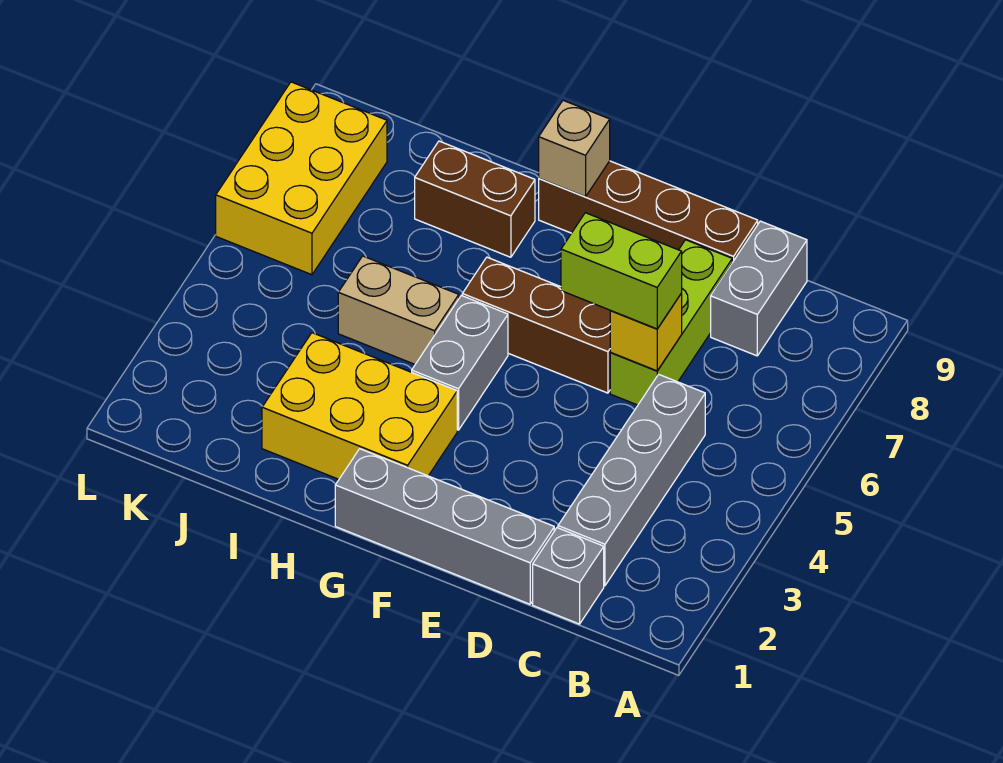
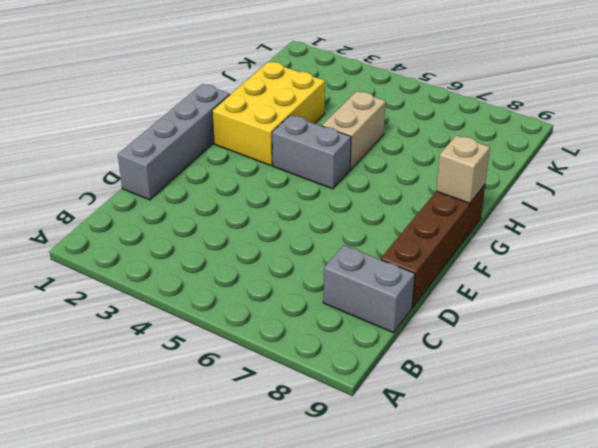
none -> grey 1x1 brick [533,528,604,624]
none -> grey 1x4 brick [558,374,705,586]
none -> lime 1x3 brick [610,240,732,405]

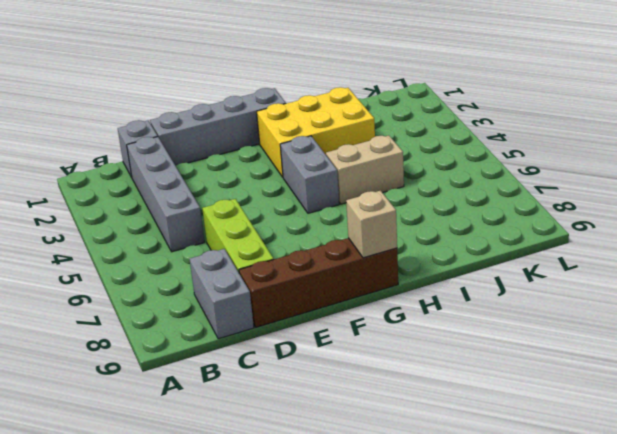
none -> brown 1x3 brick [462,257,611,393]
none -> brown 1x2 brick [415,141,535,257]
none -> yellow 2x3 brick [216,82,387,275]

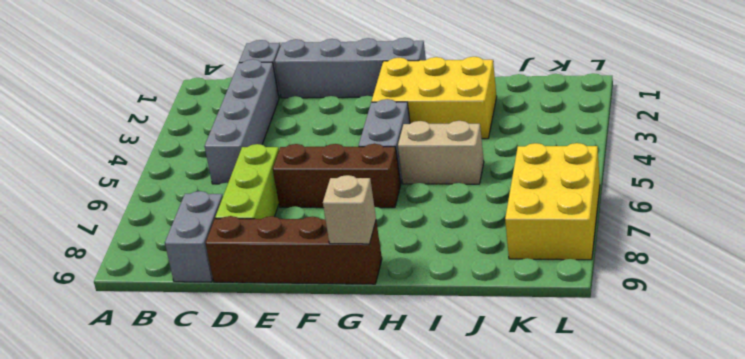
none -> brown 1x2 brick [415,141,535,257]
none -> yellow 1x1 brick [610,293,682,371]
none -> lime 1x2 brick [561,213,682,329]

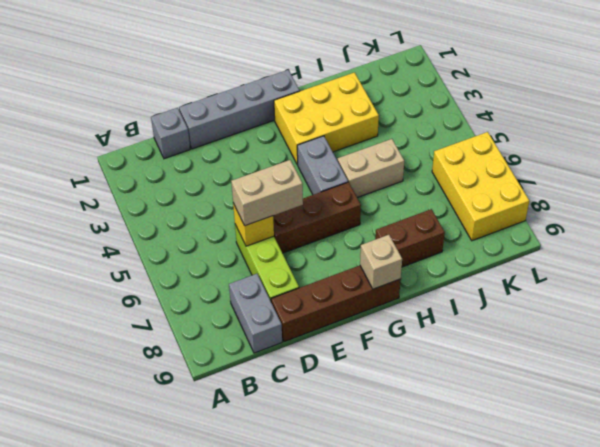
tan 1x2 brick [231,160,303,226] -> lime 1x2 brick [561,213,682,329]
none -> grey 1x4 brick [558,374,705,586]

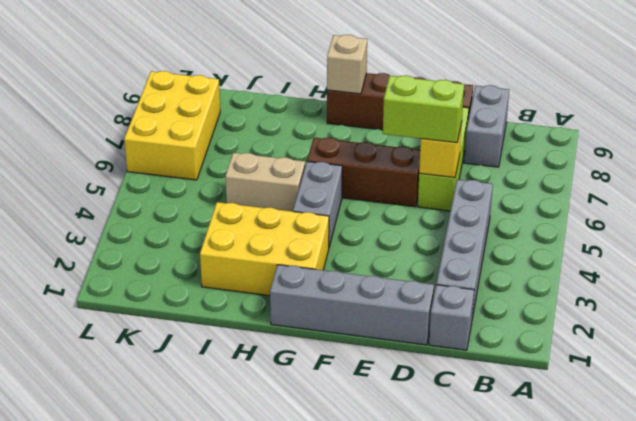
none -> brown 1x2 brick [415,141,535,257]

